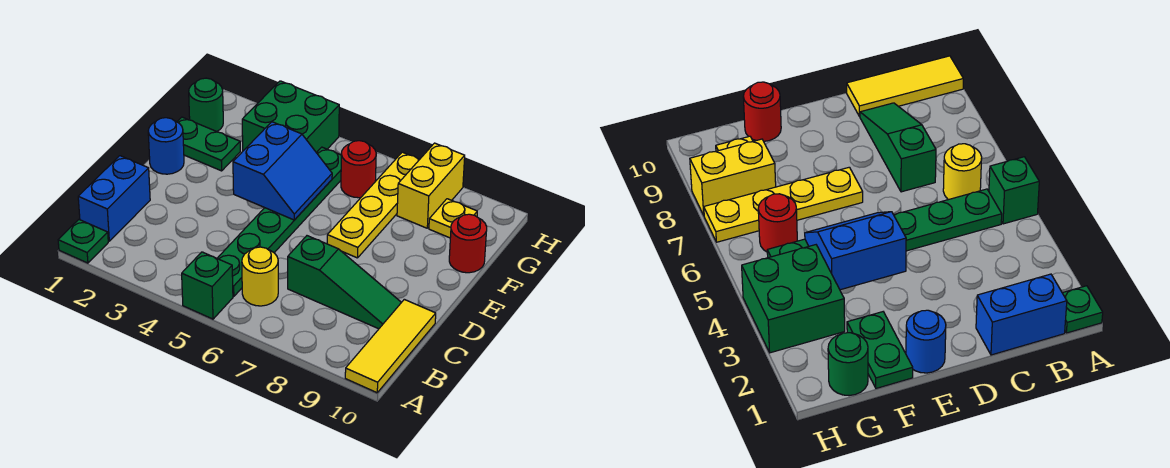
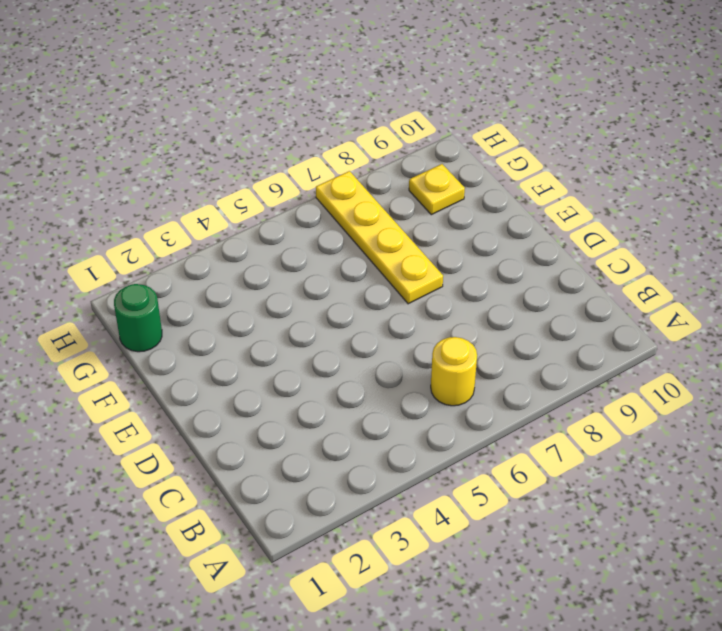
none -> green 1x1 plate [58,220,108,263]
none -> green 1x1 brick [182,252,233,319]
none -> yellow 1x3 tile [345,299,436,393]

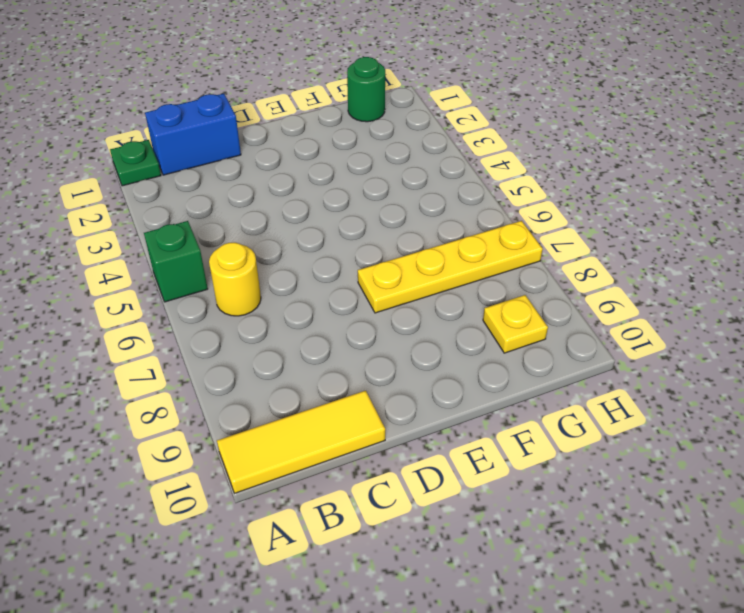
none -> green 1x6 plate [217,147,341,297]
none -> green 1x3 slope [288,236,401,329]
none -> blue 1x1 round brick [148,118,184,174]

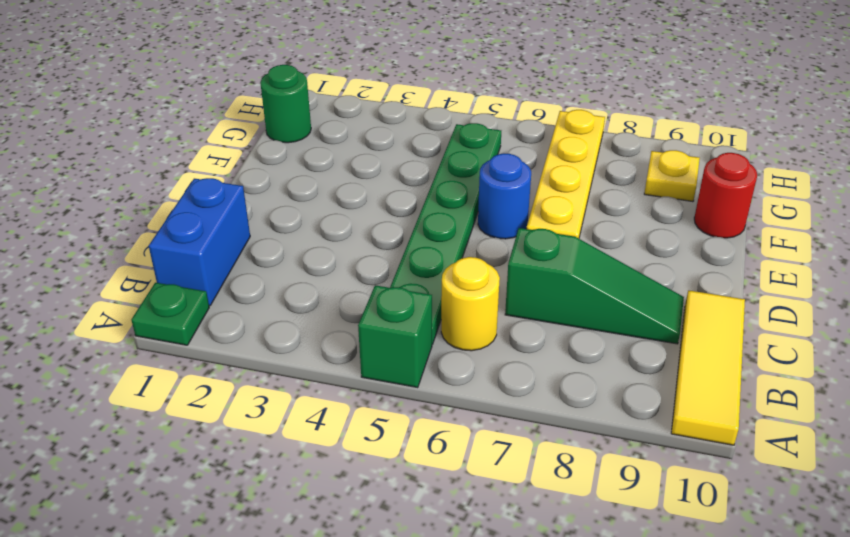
blue 1x1 round brick [478,153,531,239] -> blue 1x1 round brick moved to [148,118,184,174]
none -> green 1x2 plate [177,117,240,171]
none -> green 2x2 brick [242,81,339,153]
none -> red 1x1 round brick [341,141,376,198]

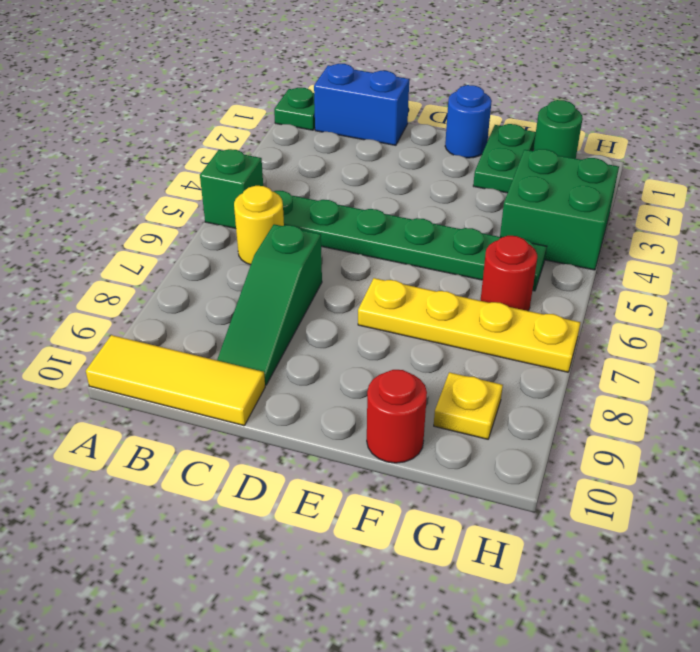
none -> yellow 1x2 brick [397,143,465,228]
none -> blue 2x2 slope [233,122,332,220]

